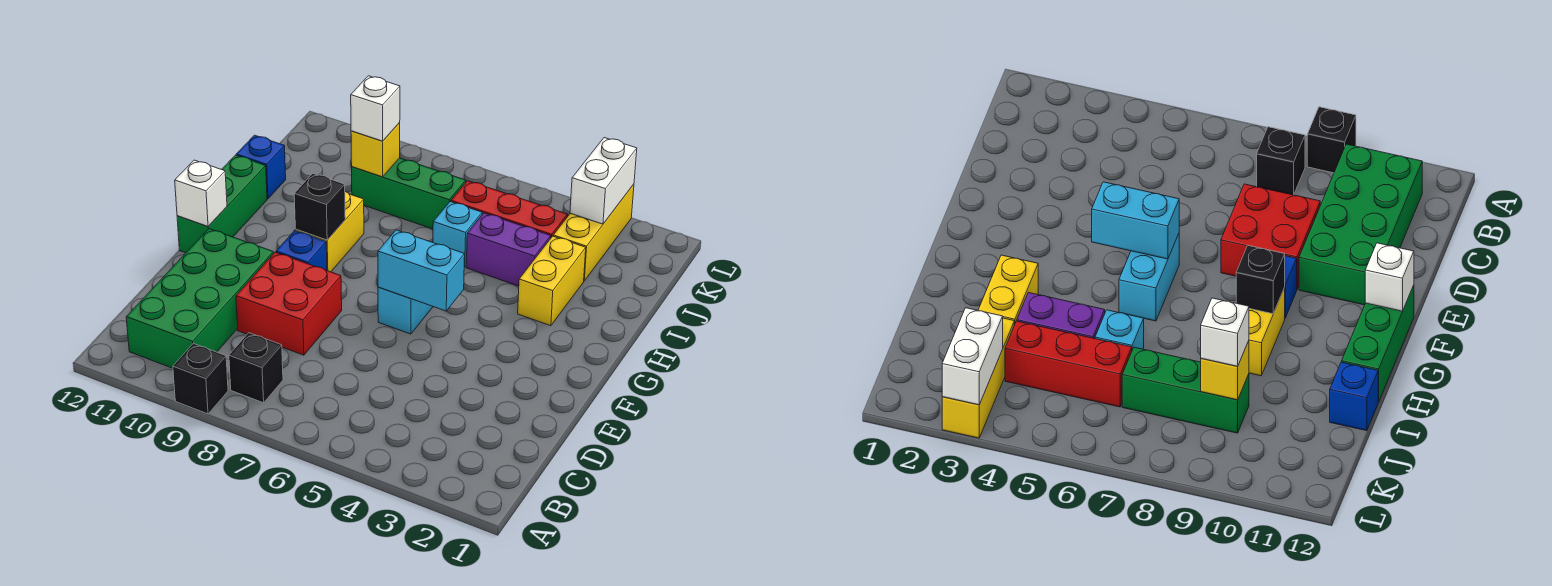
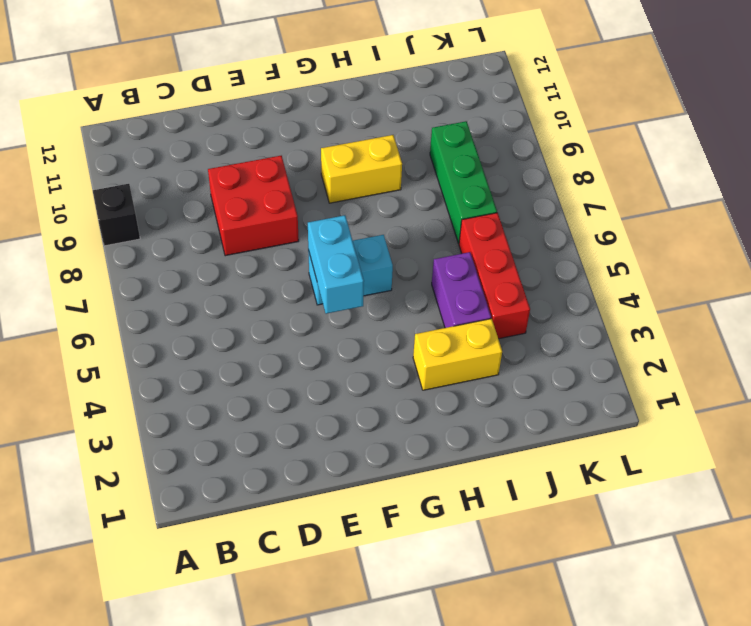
none -> black 1x1 brick [229,333,283,403]
none -> green 2x4 brick [126,229,274,368]
none -> blue 1x1 brick [276,231,327,270]

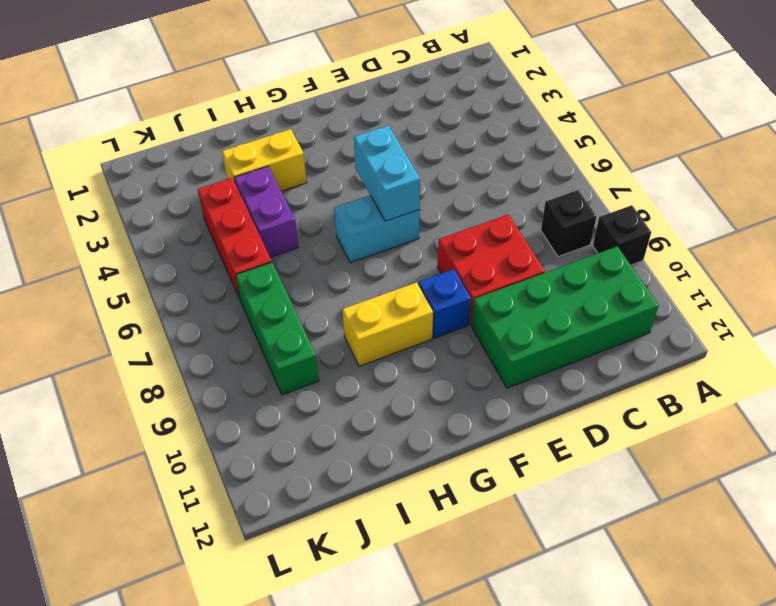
none -> green 1x3 brick [177,155,267,253]
none -> cyan 1x1 brick [433,202,482,267]
none -> blue 1x1 brick [236,135,286,199]

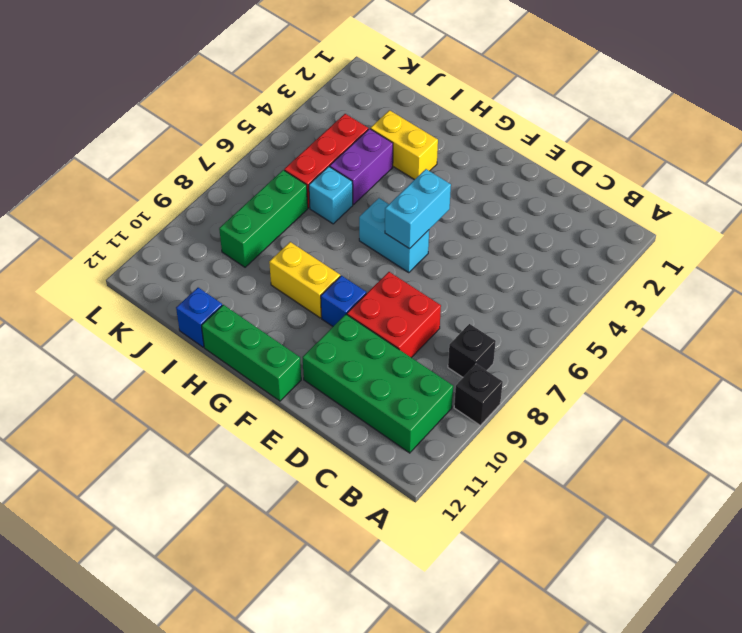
none -> yellow 1x3 brick [553,184,634,281]
none -> white 1x1 brick [175,160,227,226]
none -> black 1x1 brick [294,174,345,240]

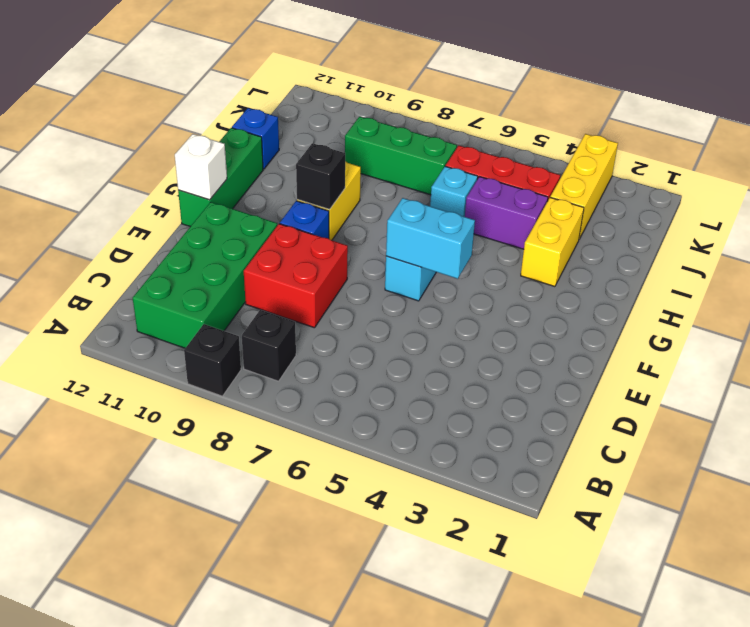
none -> yellow 1x1 brick [351,123,400,177]
none -> white 1x2 brick [570,138,637,224]
none -> white 1x1 brick [351,76,400,141]

